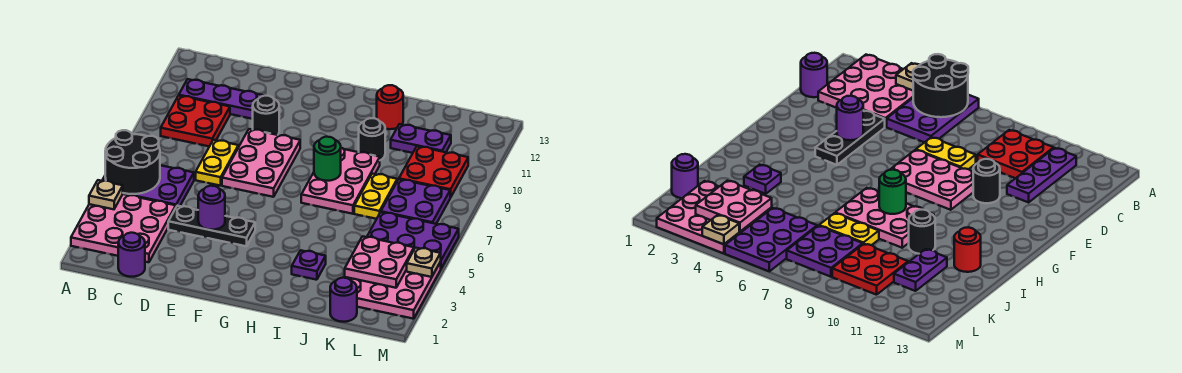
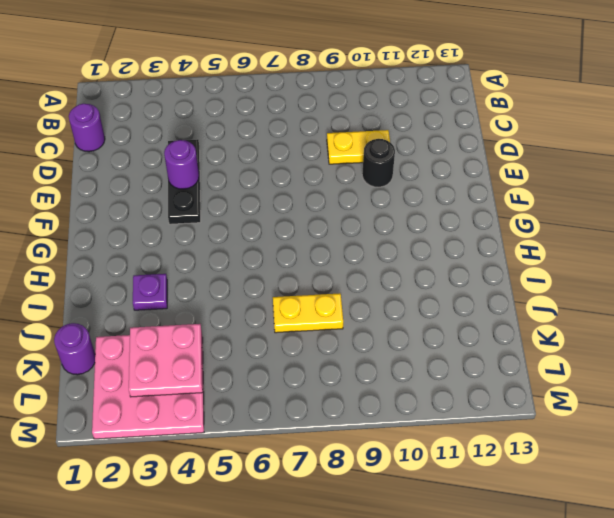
yellow 1x2 plate [327,130,390,164] -> yellow 1x2 plate moved to [196,140,238,186]
none -> pink 3x3 plate [71,194,176,262]
none -> purple 2x3 plate [102,165,194,206]
none -> red 2x2 plate [161,96,230,147]

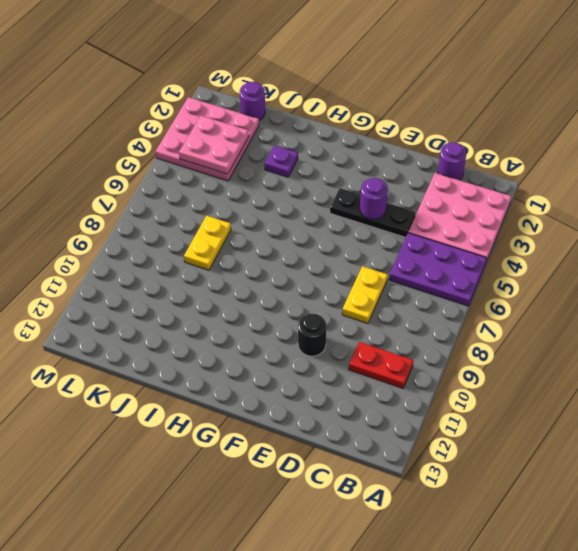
red 1x2 plate [349,342,413,388] -> red 2x2 plate [161,96,230,147]
none -> purple 1x3 plate [179,79,264,119]
none -> pink 2x3 plate [222,129,300,197]
none -> pink 2x3 plate [301,148,380,214]

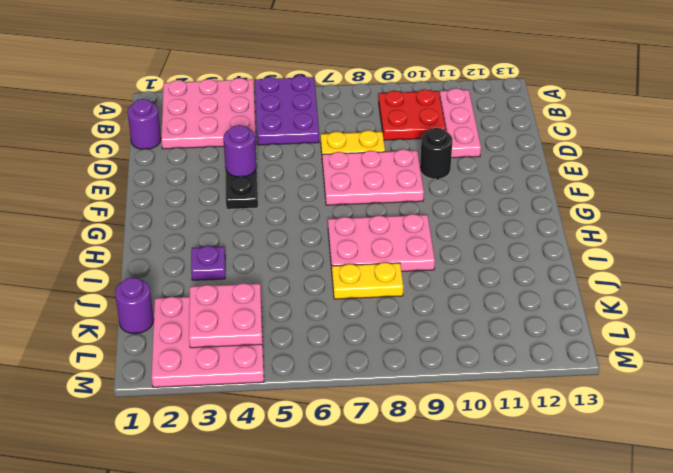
pink 1x3 plate [440,88,481,158] -> purple 1x3 plate [179,79,264,119]
none -> black 1x1 round brick [359,118,385,160]
none -> red 1x1 round brick [377,85,403,129]
none -> purple 1x2 plate [391,124,451,153]

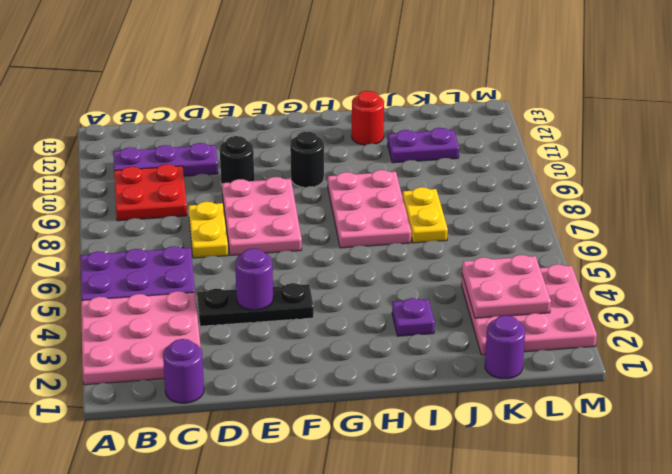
black 1x1 round brick [290,132,324,188] -> black 1x1 round brick moved to [359,118,385,160]
none -> purple 2x3 plate [367,212,459,268]
none -> purple 2x2 plate [381,179,450,224]
none -> red 2x2 plate [399,146,468,197]

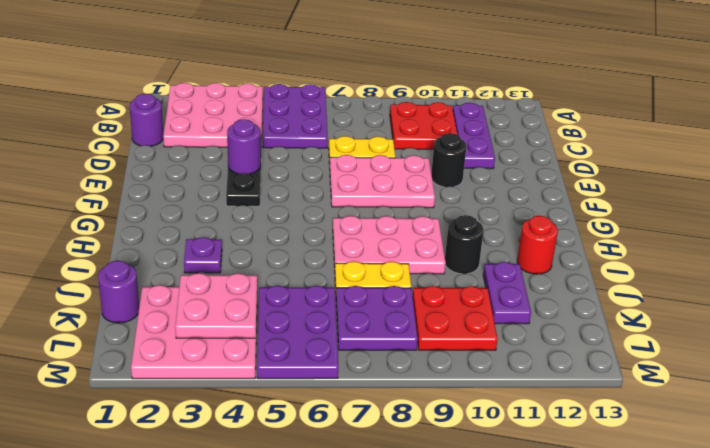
none -> tan 1x1 plate [89,180,123,209]
none -> black 2x2 round brick [105,130,160,194]
none -> green 1x1 round brick [314,137,341,181]

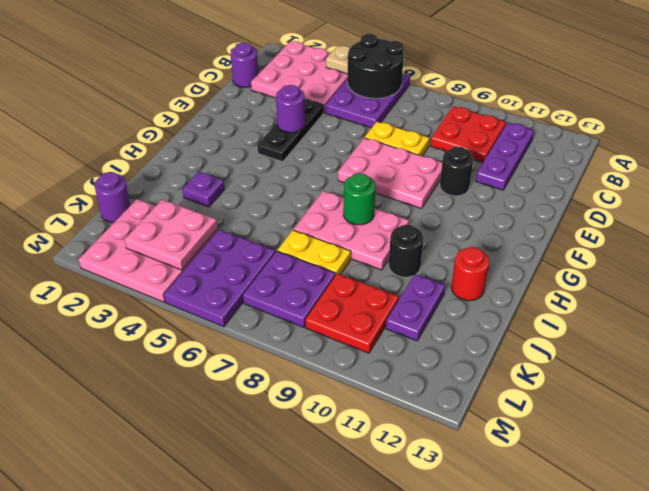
none -> tan 1x1 plate [407,248,441,277]

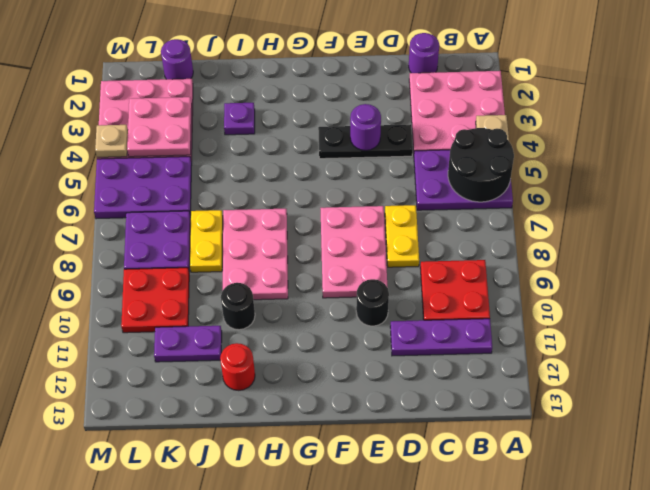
none -> green 1x1 round brick [314,137,341,181]

